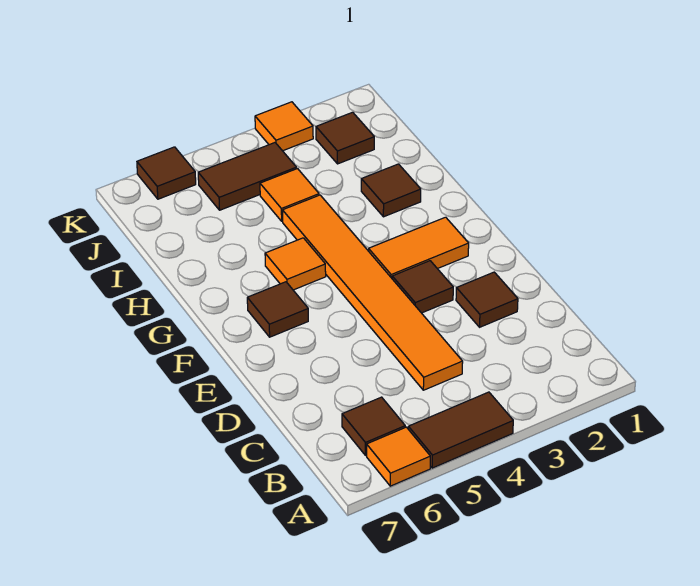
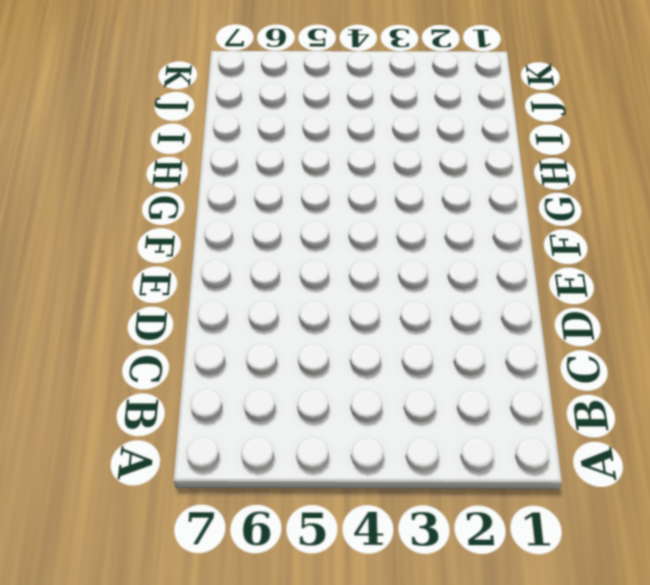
none -> brown 1x2 tile [408,392,513,468]
none -> orange 1x1 tile [367,427,430,486]
none -> brown 1x1 tile [342,397,405,455]

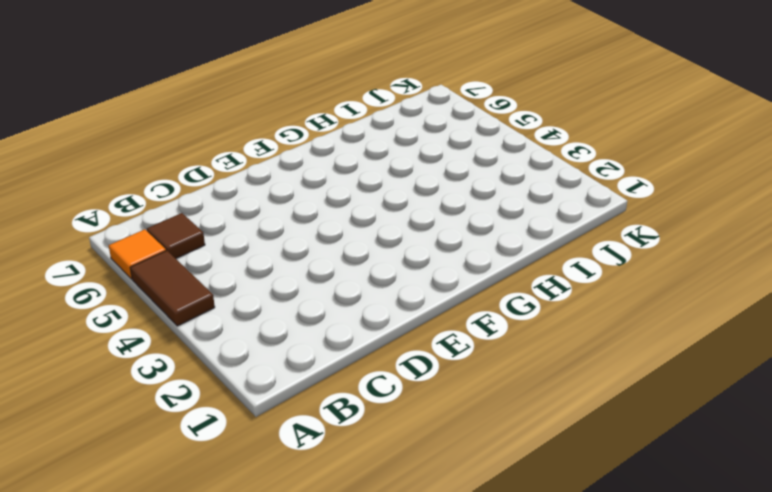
none -> orange 1x6 tile [282,195,463,390]
none -> brown 1x1 tile [456,272,518,327]
none -> brown 1x1 tile [392,261,453,313]

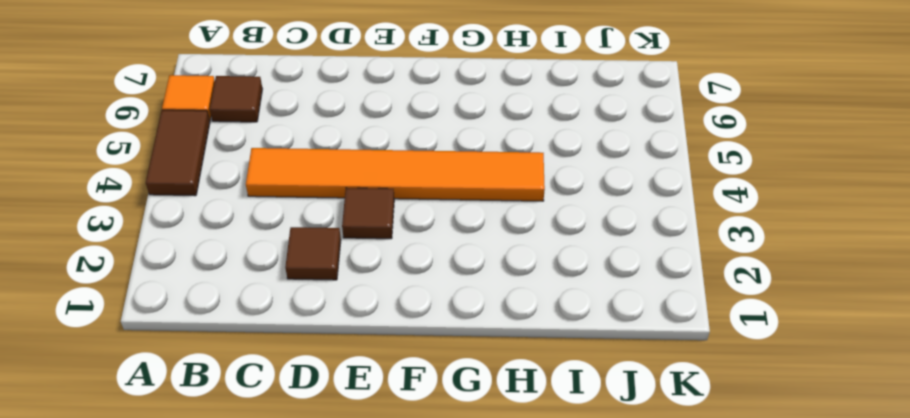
none -> orange 1x2 tile [369,217,469,278]
none -> brown 1x1 tile [247,282,308,337]
none -> orange 1x1 tile [265,238,326,290]

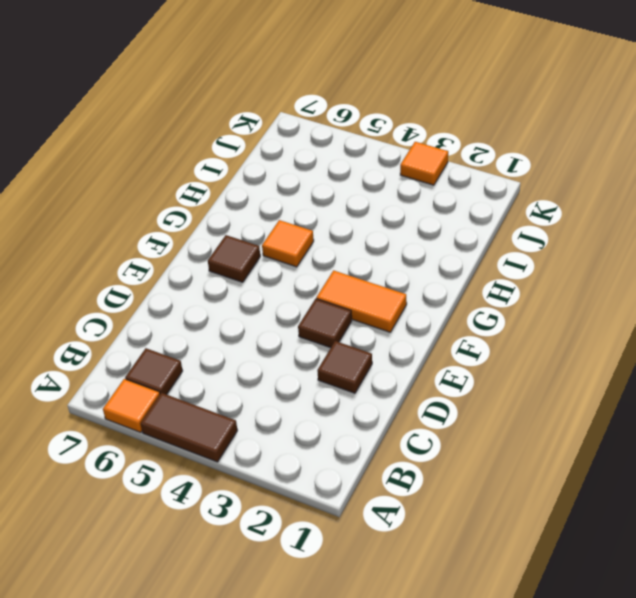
none -> orange 1x6 tile [282,195,463,390]
none -> brown 1x1 tile [361,164,421,217]
none -> orange 1x1 tile [260,169,319,221]

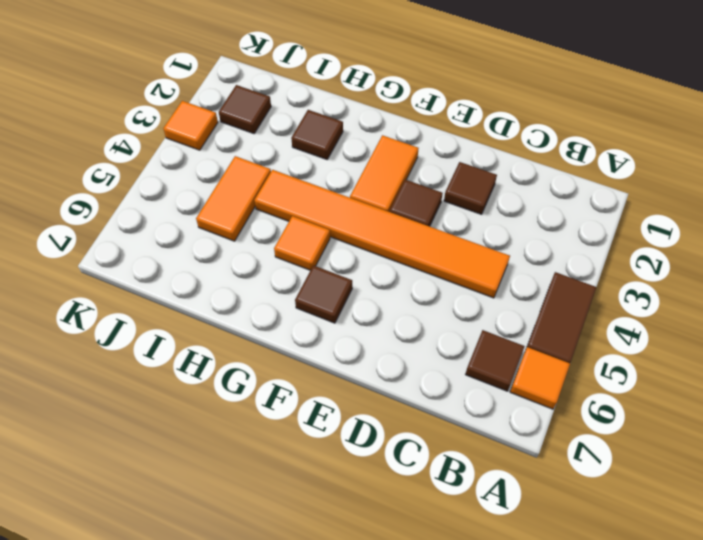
orange 1x2 tile [196,156,271,241] -> orange 1x1 tile [260,169,319,221]
none -> brown 1x2 tile [198,143,296,210]
none -> brown 1x1 tile [137,147,196,199]

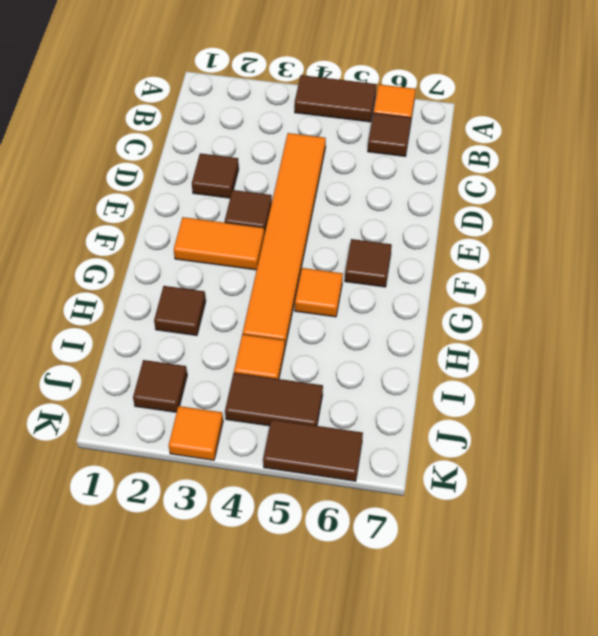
brown 1x2 tile [263,419,363,481] -> brown 1x1 tile [137,147,196,199]

